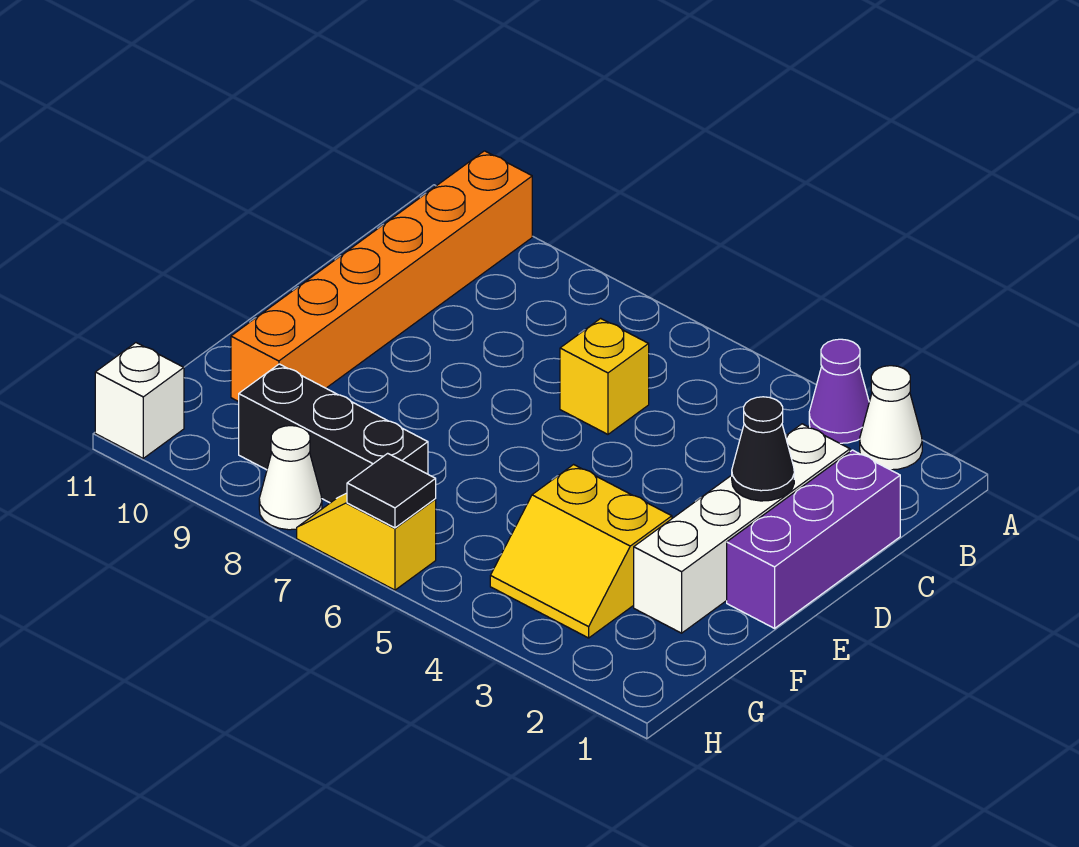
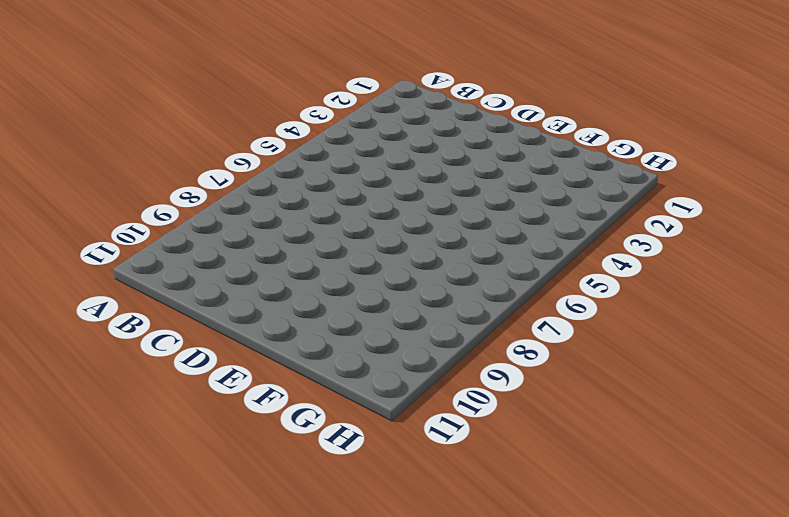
none -> white 1x1 cone [860,366,922,470]
none -> purple 1x1 cone [809,339,869,443]
none -> orange 1x6 brick [231,151,532,402]

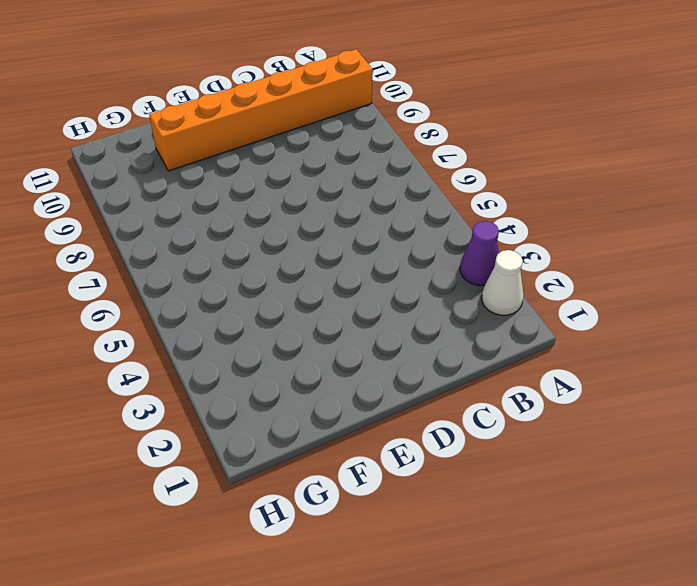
none -> purple 1x3 brick [727,450,900,628]
none -> white 1x4 brick [634,424,850,633]
none -> yellow 1x1 brick [560,318,649,434]

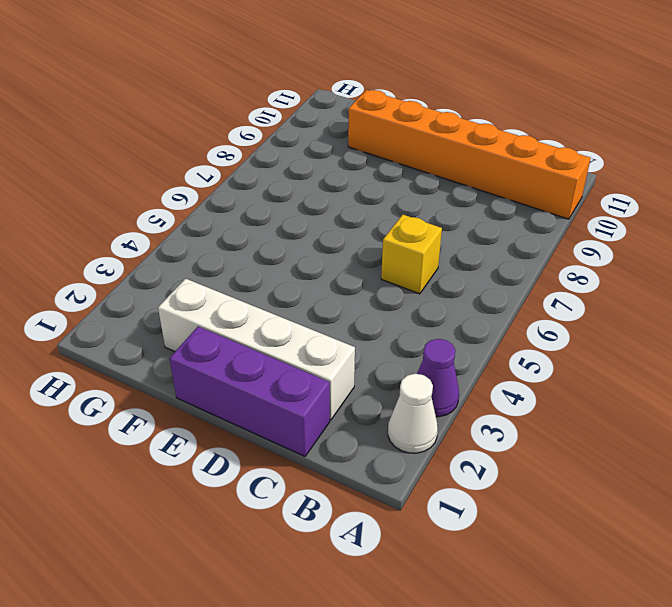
none -> yellow 2x2 slope [490,465,672,638]
none -> black 1x3 brick [239,364,428,503]
none -> yellow 1x2 slope [297,493,436,590]

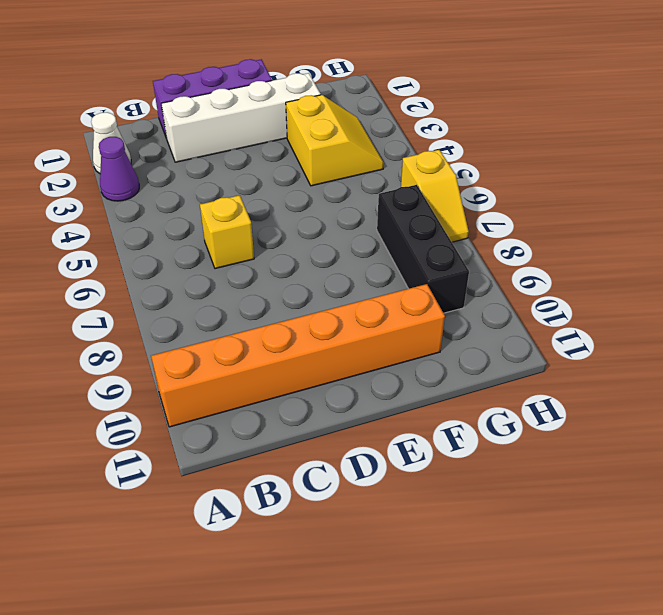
none -> white 1x1 cone [259,426,322,530]
none -> white 1x1 brick [95,343,184,458]
none -> black 1x1 cone [732,397,794,501]

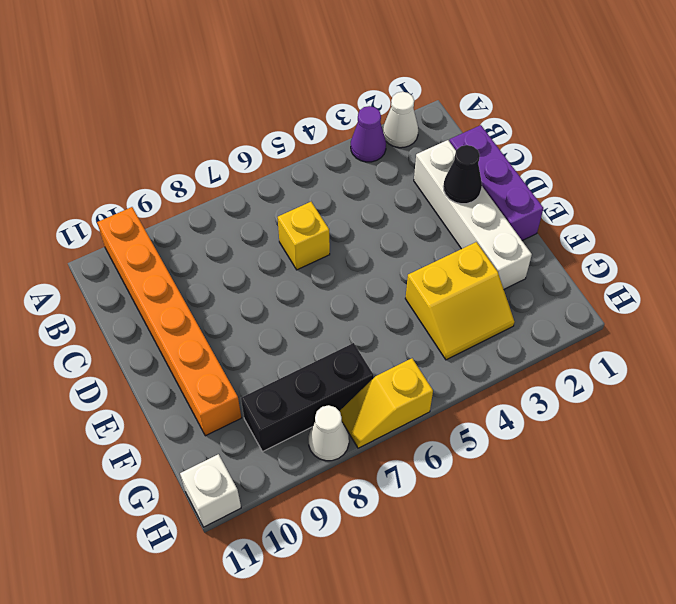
none -> black 1x1 tile [347,453,436,528]

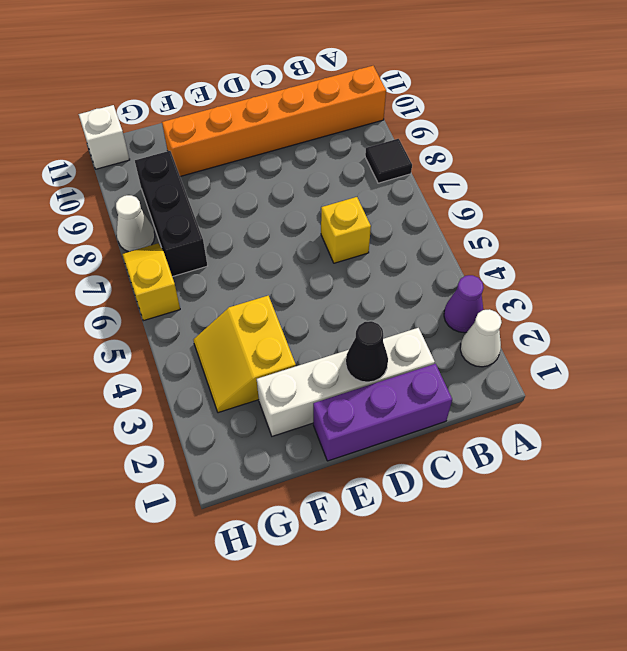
black 1x1 tile [365,139,412,183] -> black 1x1 tile moved to [347,453,436,528]

